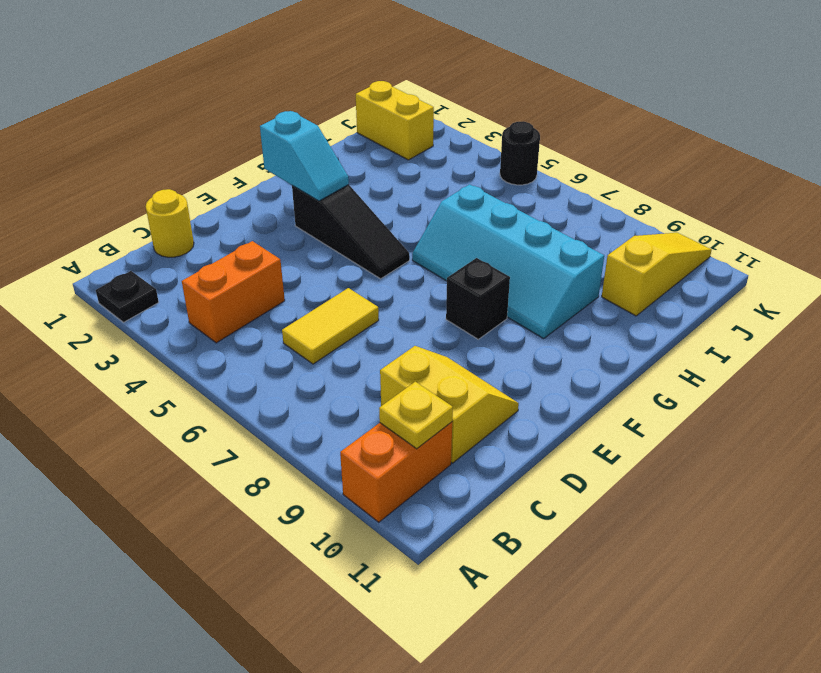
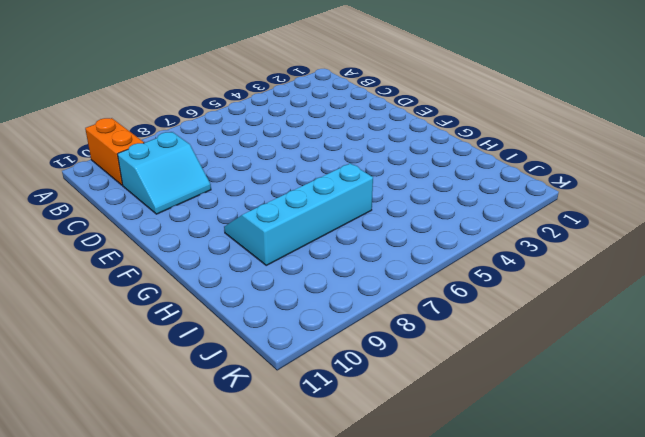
cyan 2x2 slope [117,132,211,214] -> yellow 2x2 slope [380,346,519,463]
none -> black 1x1 plate [96,271,159,322]
none -> orange 1x2 brick [182,241,285,343]
none -> yellow 1x1 round brick [146,189,194,257]

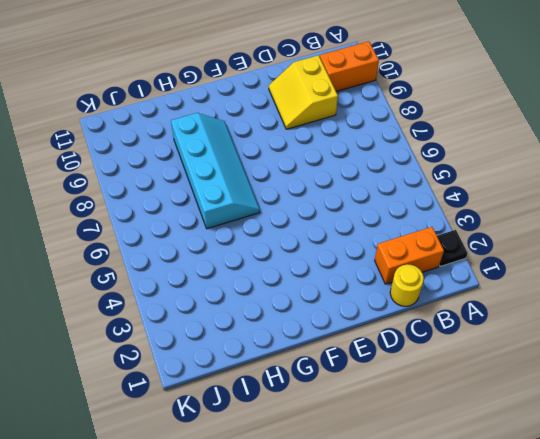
orange 1x2 brick [375,227,444,284] -> orange 1x2 brick moved to [182,241,285,343]
none -> yellow 1x2 tile [282,288,379,364]
none -> black 1x3 slope [292,185,410,279]
none -> black 1x1 brick [446,258,510,339]

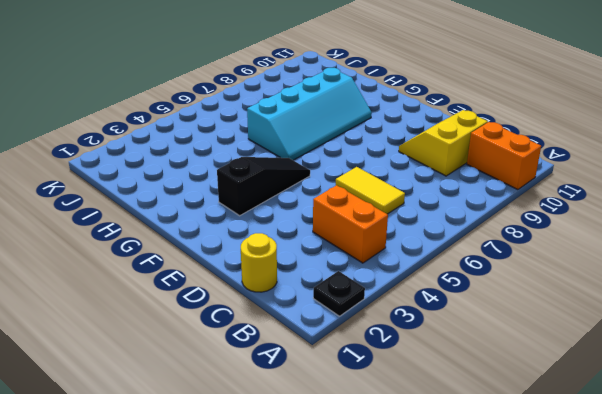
none -> black 1x1 brick [446,258,510,339]
none -> yellow 1x3 slope [602,233,712,316]
none -> yellow 1x2 brick [356,81,434,160]

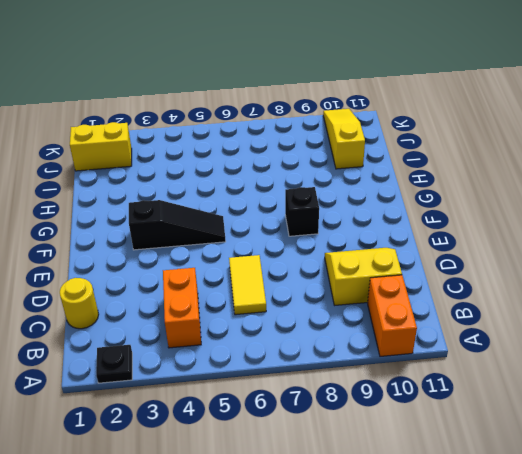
none -> cyan 2x4 slope [412,184,604,338]
none -> black 1x1 round brick [500,121,540,185]
none -> yellow 1x1 plate [379,382,453,449]

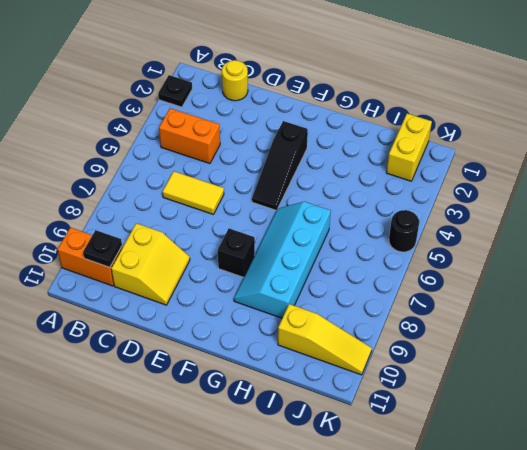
black 1x1 plate [83,230,122,267] -> yellow 1x1 plate [379,382,453,449]
none -> cyan 1x2 slope [260,111,349,201]

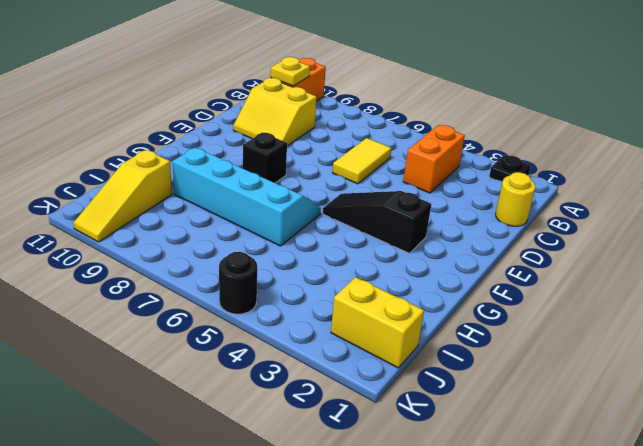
none -> cyan 1x2 slope [260,111,349,201]

